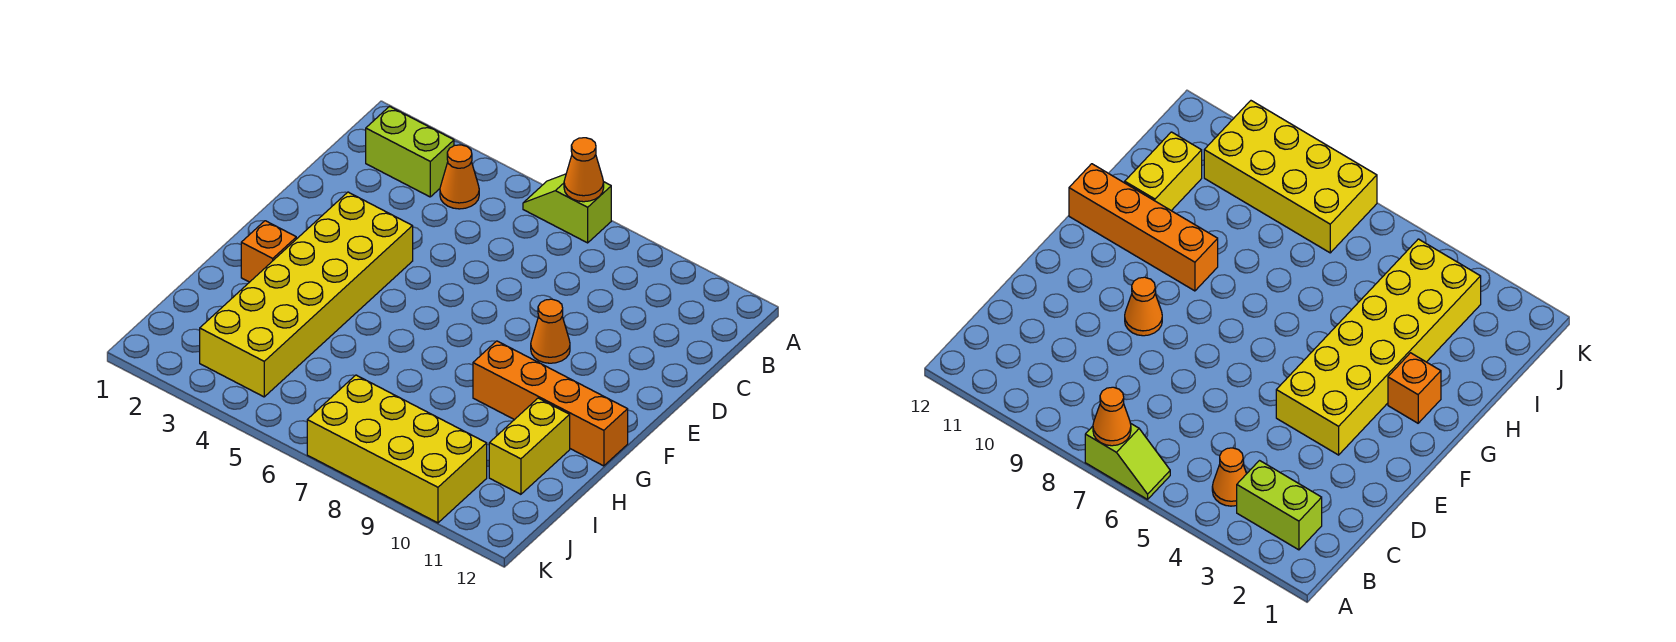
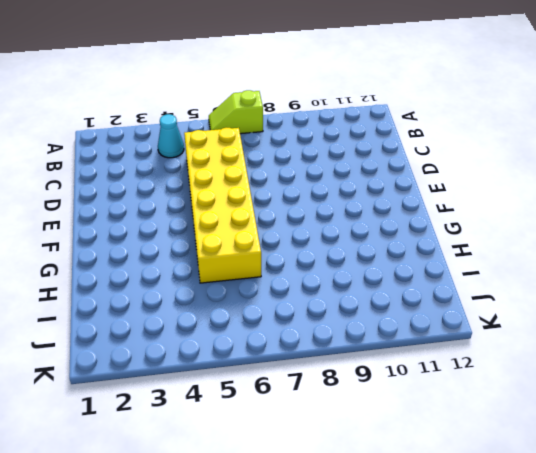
cyan 1x1 cone [158,114,184,158] -> orange 1x1 cone [440,145,479,209]
yellow 2x6 brick [184,128,261,283] -> yellow 2x6 brick moved to [200,192,413,397]
none -> lime 1x2 brick [366,106,454,197]
none -> orange 1x1 cone [531,299,570,363]

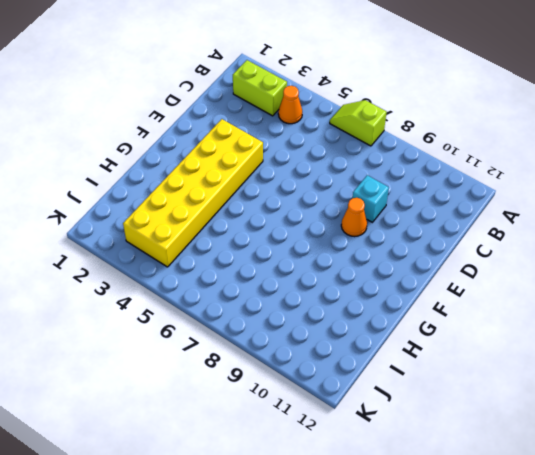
cyan 1x1 brick [353,175,389,222] -> none
none -> orange 1x1 brick [241,221,296,282]
none -> orange 1x4 brick [473,341,628,466]

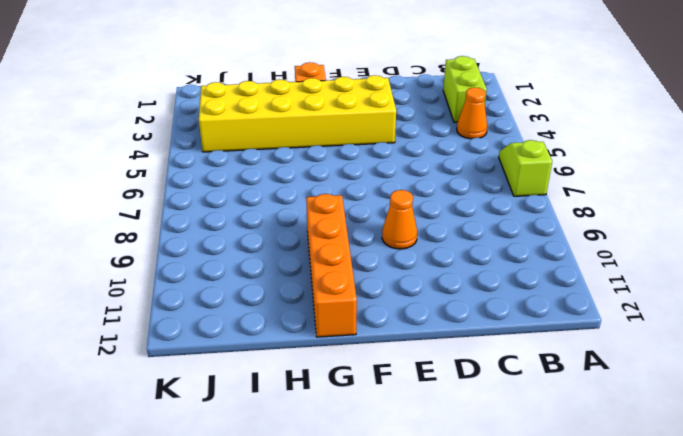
none -> yellow 1x2 brick [489,398,570,494]
none -> yellow 2x4 brick [307,375,487,523]

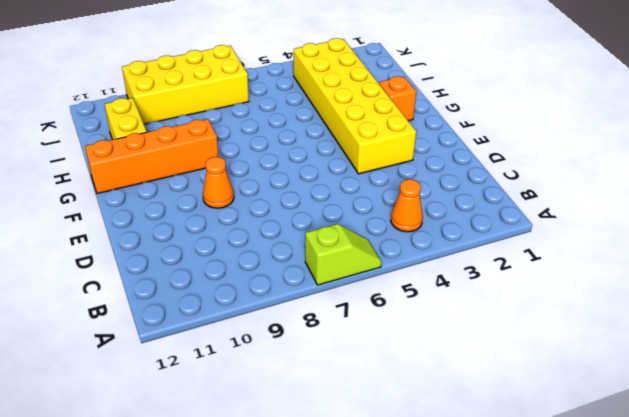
none -> lime 1x2 brick [366,106,454,197]
none -> orange 1x1 cone [564,138,604,202]

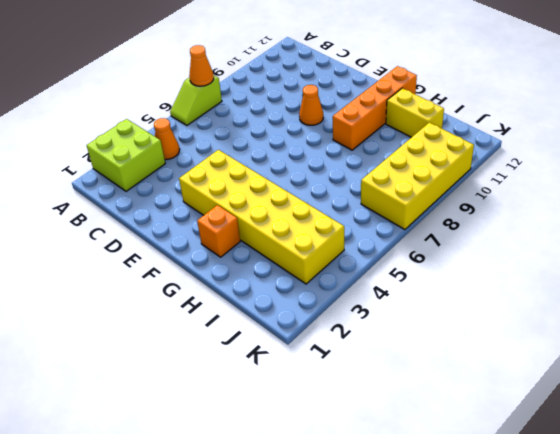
lime 2x2 brick [87,119,165,191] -> lime 1x2 brick [366,106,454,197]

